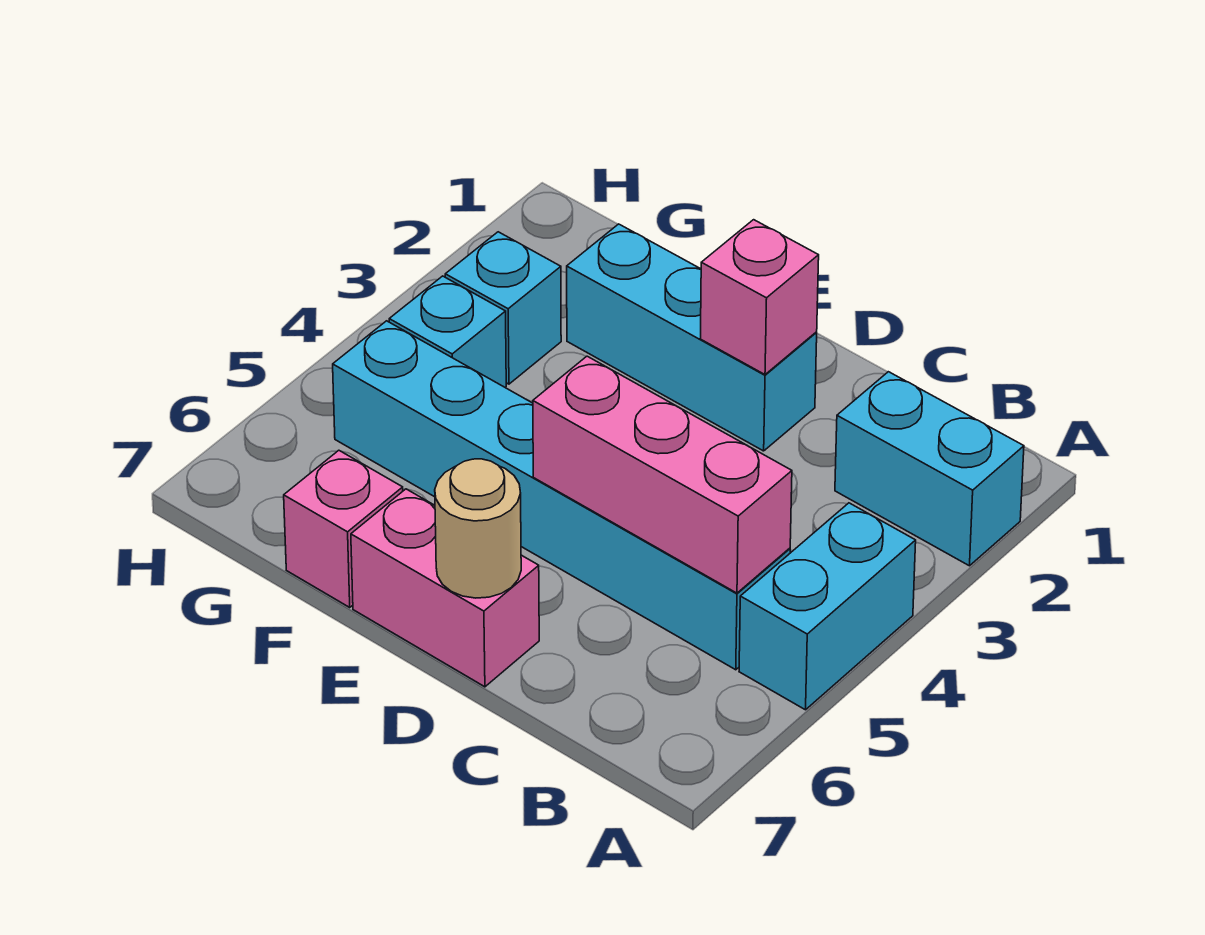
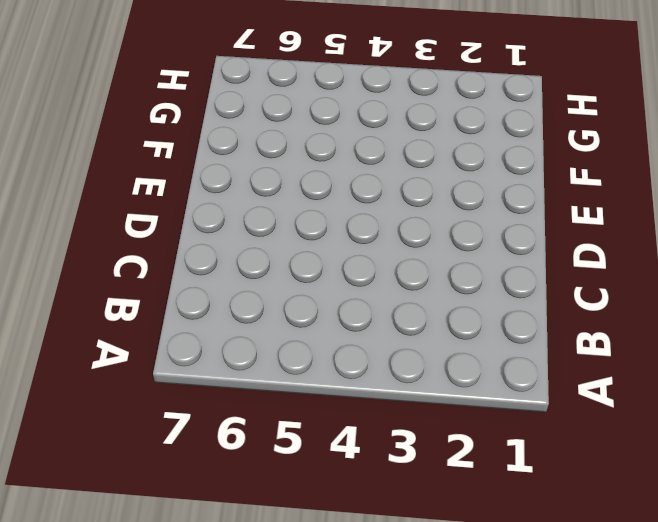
none -> cyan 1x2 brick [835,372,1024,566]
none -> cyan 1x2 brick [739,503,916,710]

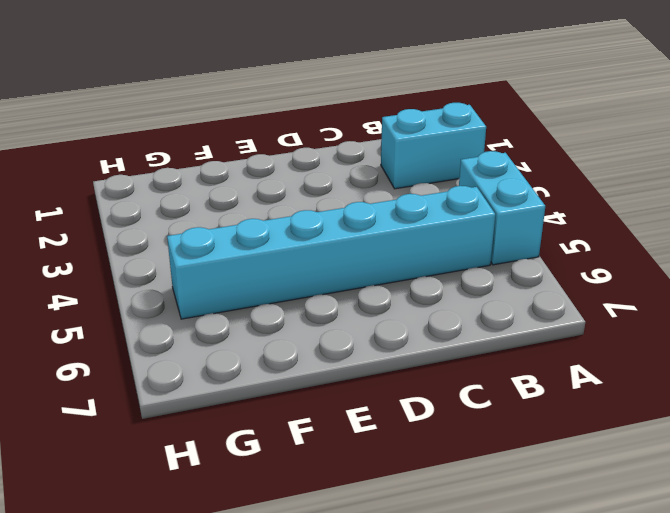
none -> cyan 1x3 brick [567,224,817,451]
none -> pink 1x2 brick [351,489,539,687]

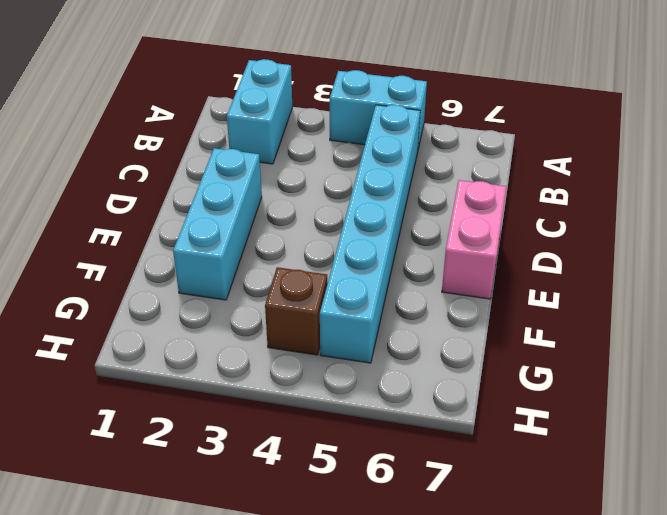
brown 1x1 brick [265,267,328,355] -> cyan 1x1 brick [389,276,506,387]
none -> pink 1x1 brick [284,450,403,607]
none -> cyan 1x1 brick [445,232,561,384]

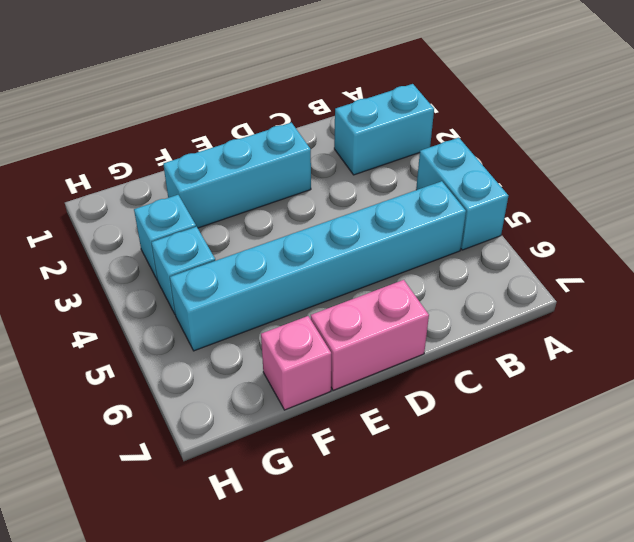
none -> pink 1x3 brick [533,356,792,593]
none -> pink 1x1 brick [700,220,819,375]

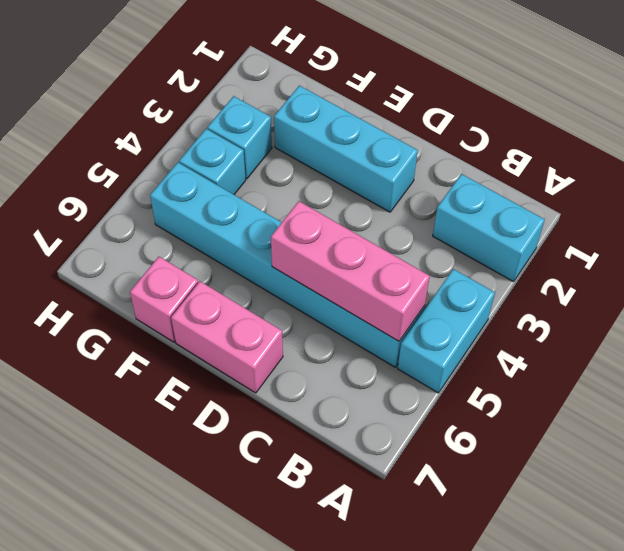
none -> pink 1x1 brick [700,220,819,375]
none -> tan 1x1 round brick [435,459,521,598]

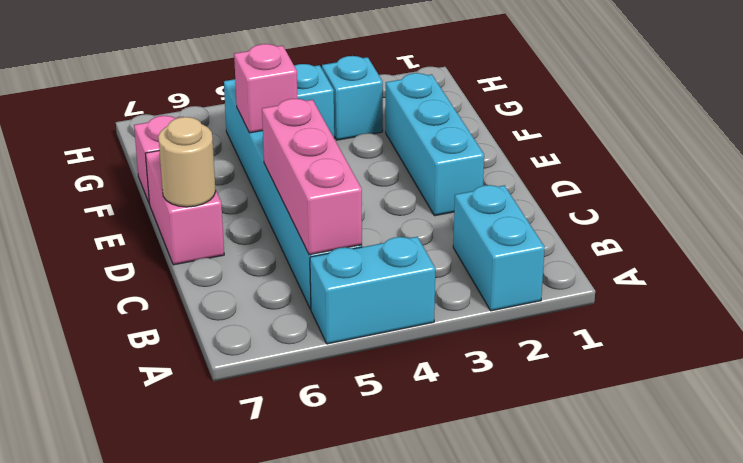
pink 1x1 brick [234,44,298,133] -> pink 1x1 brick moved to [700,220,819,375]

